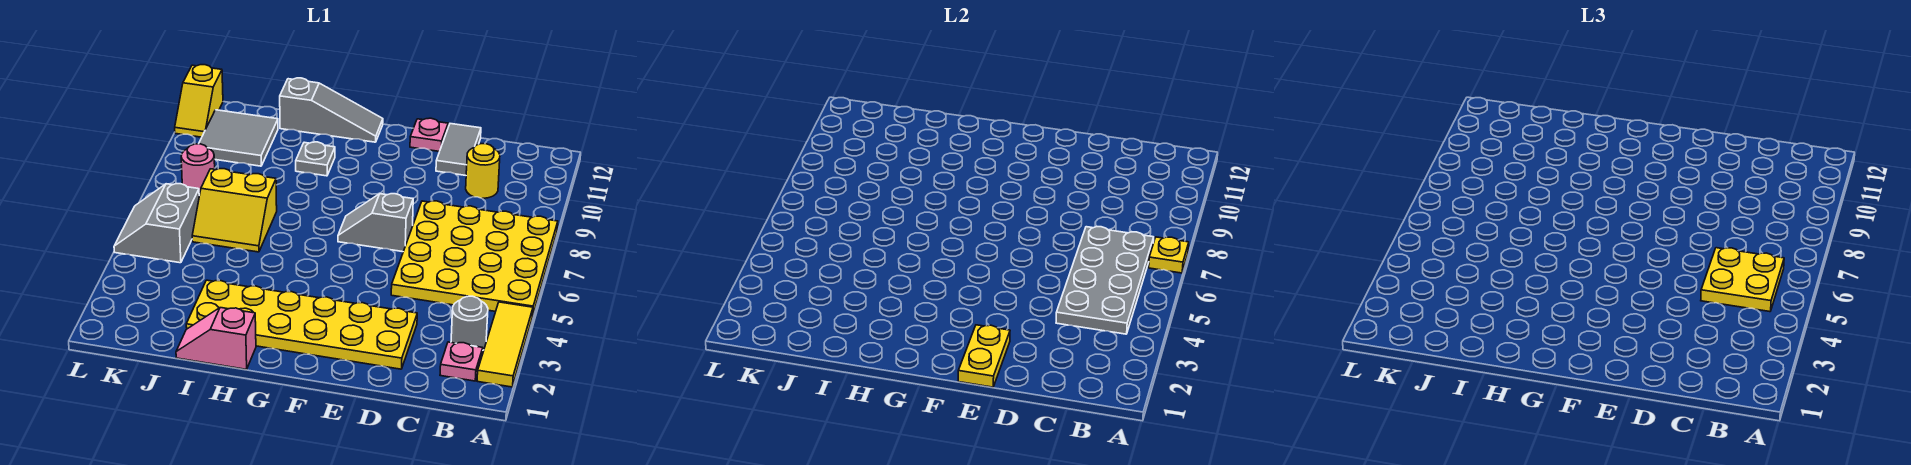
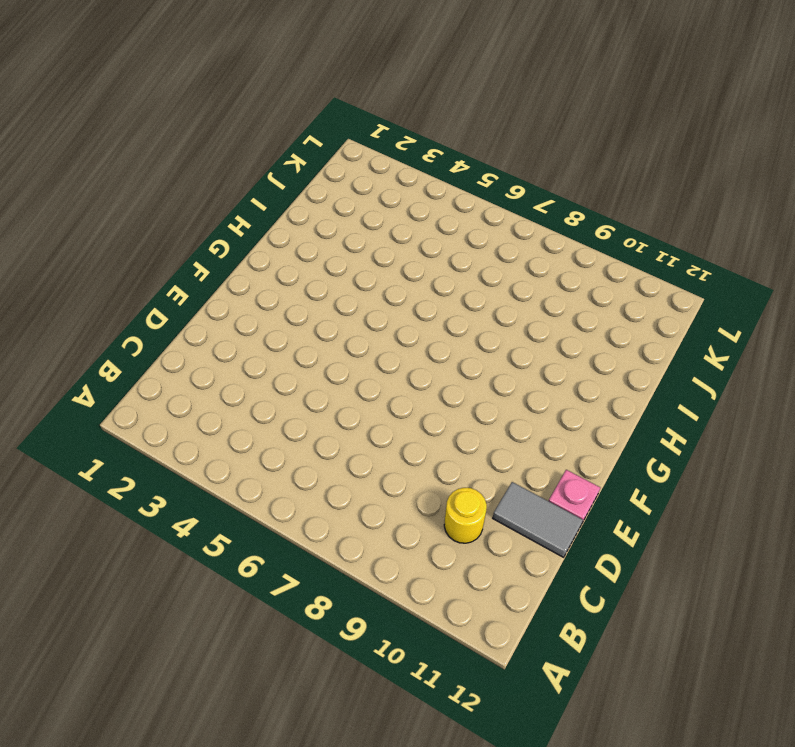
none -> yellow 1x3 tile [477,302,533,387]
none -> yellow 4x4 plate [391,201,558,317]
none -> pink 1x1 plate [440,342,483,381]

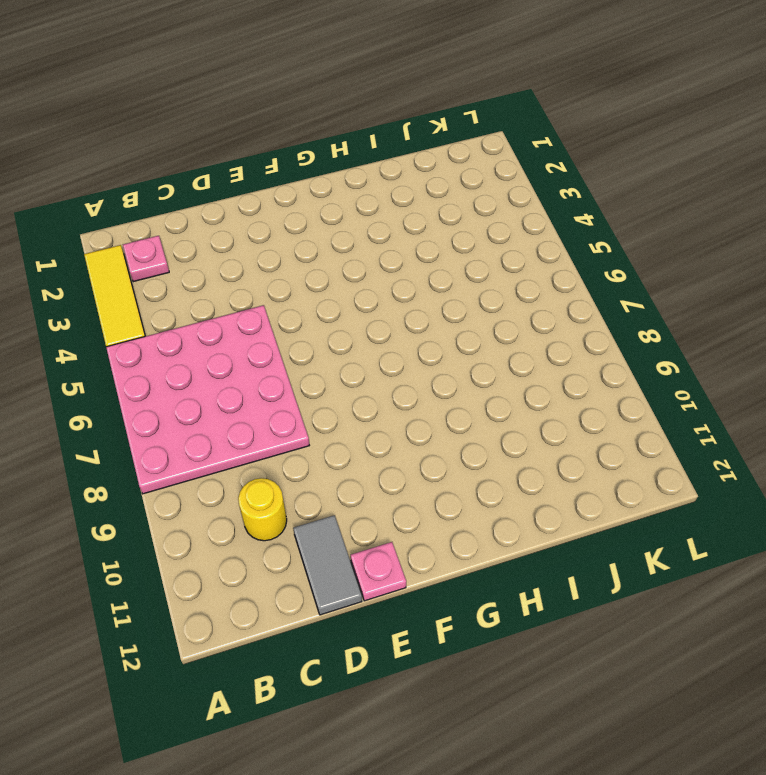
pink 4x4 plate [106,305,309,494] -> yellow 4x4 plate [391,201,558,317]
none -> grey 1x1 round brick [451,296,488,350]
none -> yellow 2x6 plate [186,280,417,369]
none -> grey 1x2 slope [338,194,413,252]

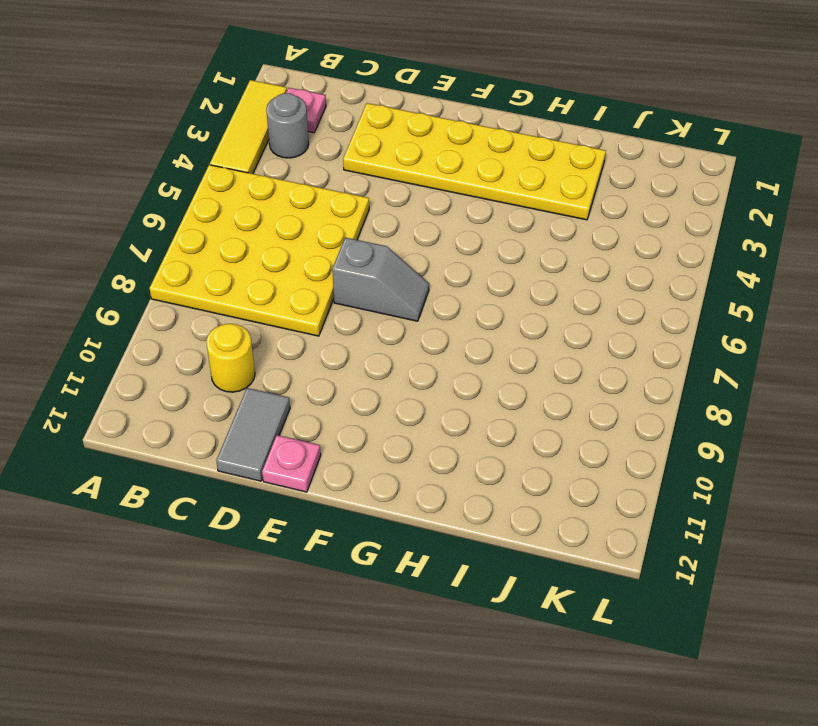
none -> grey 1x3 slope [280,78,383,142]
none -> pink 1x2 slope [176,308,256,369]
none -> grey 1x1 plate [296,142,335,176]

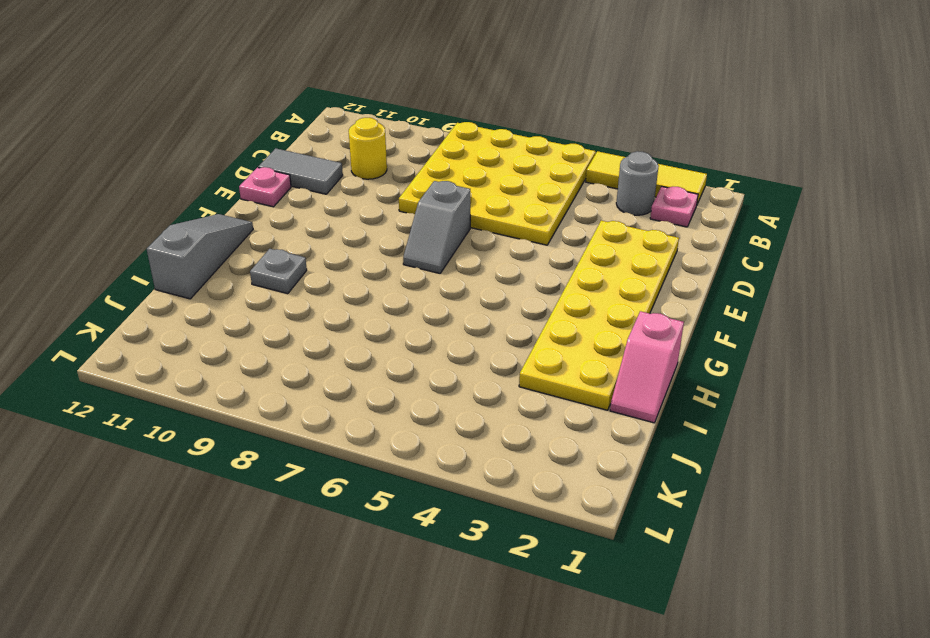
none -> yellow 2x2 slope [192,169,277,252]
none -> grey 2x2 tile [199,110,278,166]
none -> grey 2x2 slope [114,184,199,263]

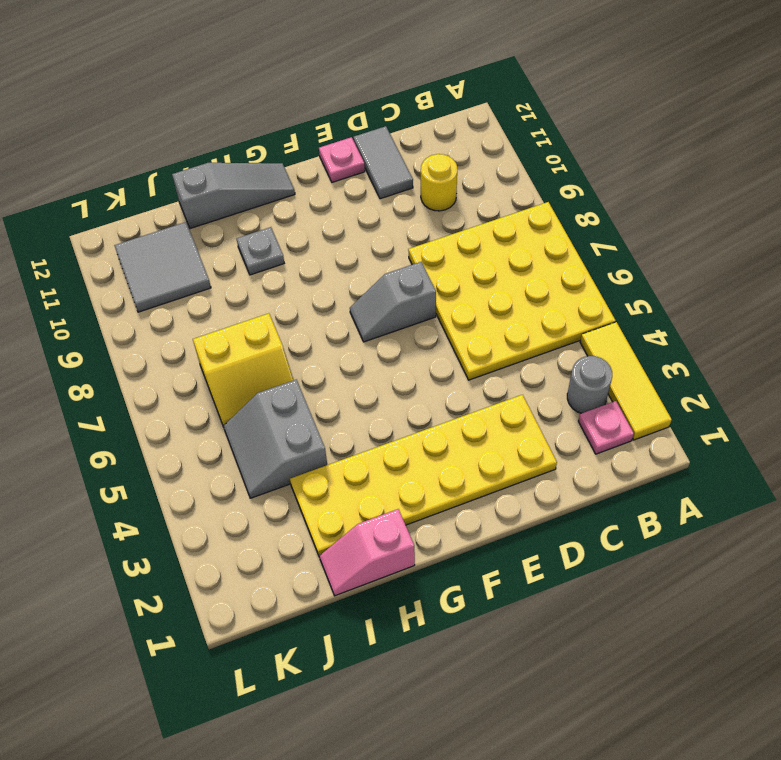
grey 2x2 slope [223,380,327,498] -> grey 2x2 slope moved to [114,184,199,263]
none -> pink 1x1 round brick [181,144,215,195]
none -> yellow 1x2 slope [175,65,223,137]
none -> yellow 1x1 plate [1149,237,1189,273]

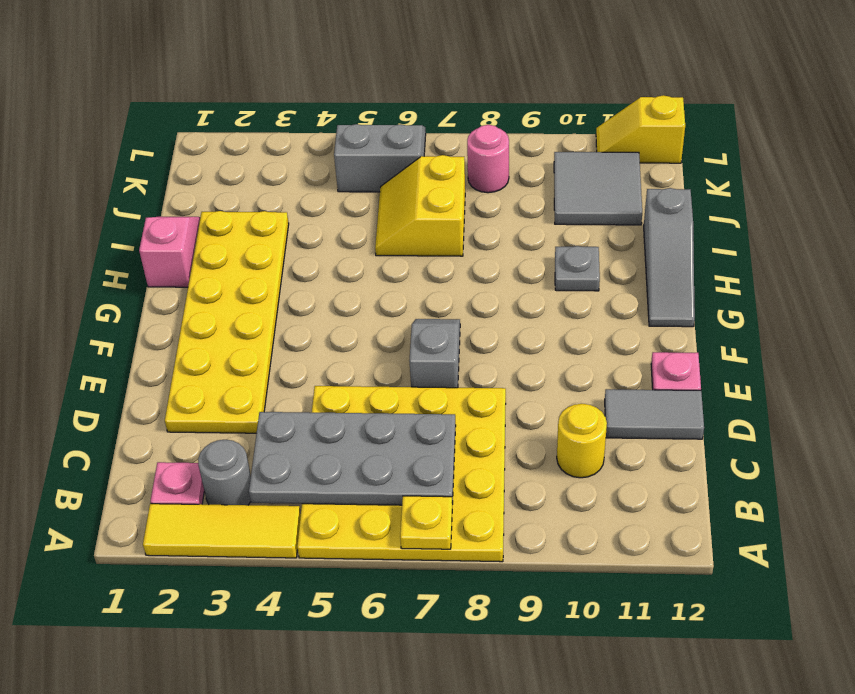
none -> yellow 1x2 plate [958,325,1010,387]
none -> yellow 2x2 plate [1701,248,1784,312]

